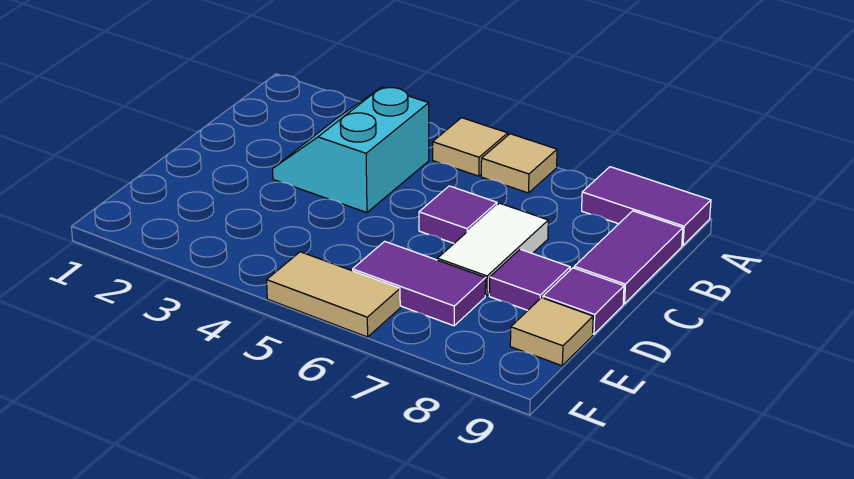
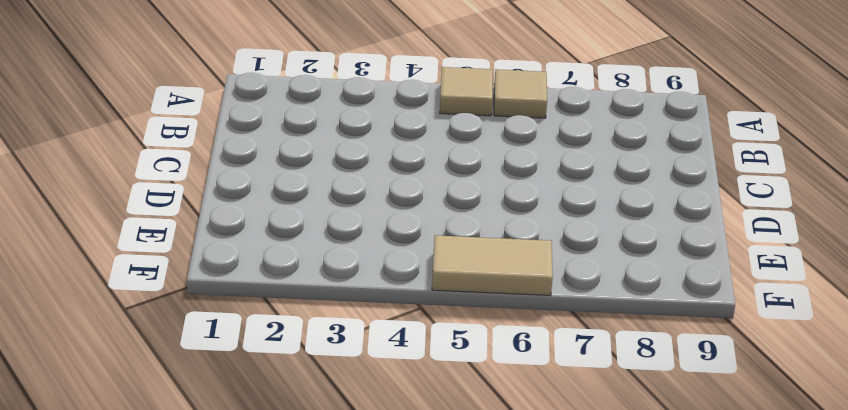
none -> purple 1x2 tile [582,167,711,245]
none -> cyan 2x2 slope [273,87,429,213]
none -> purple 1x2 tile [574,211,683,304]

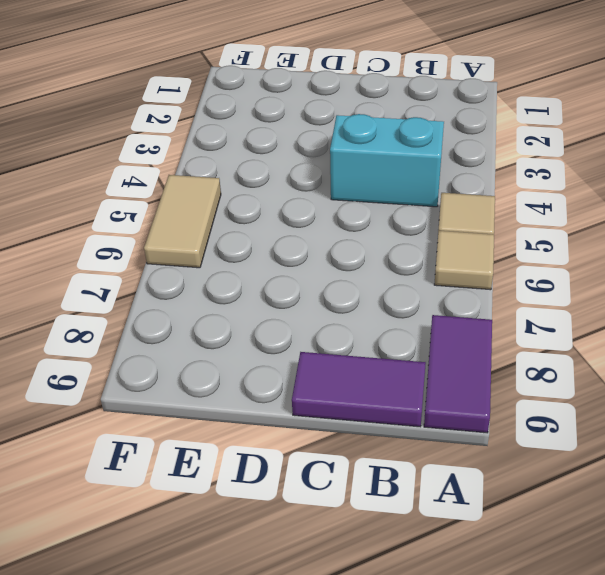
none -> purple 1x1 tile [419,186,497,243]
none -> white 1x2 tile [437,203,548,296]
none -> purple 1x1 tile [489,249,570,310]

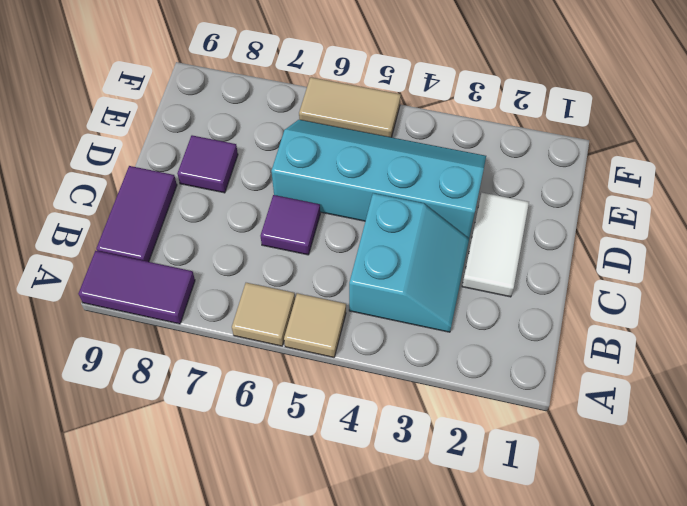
white 1x2 tile [462,193,529,297] -> white 1x2 tile moved to [437,203,548,296]
cyan 2x4 slope [271,120,486,238] -> purple 1x2 tile [353,241,486,326]
none -> purple 1x1 tile [543,268,624,334]
none -> tan 1x1 tile [510,298,593,366]

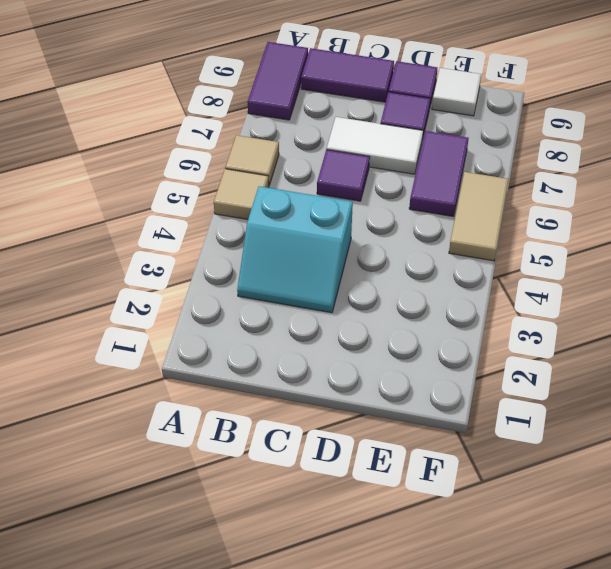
white 1x1 tile [432,68,481,116] -> tan 1x1 tile [510,298,593,366]

